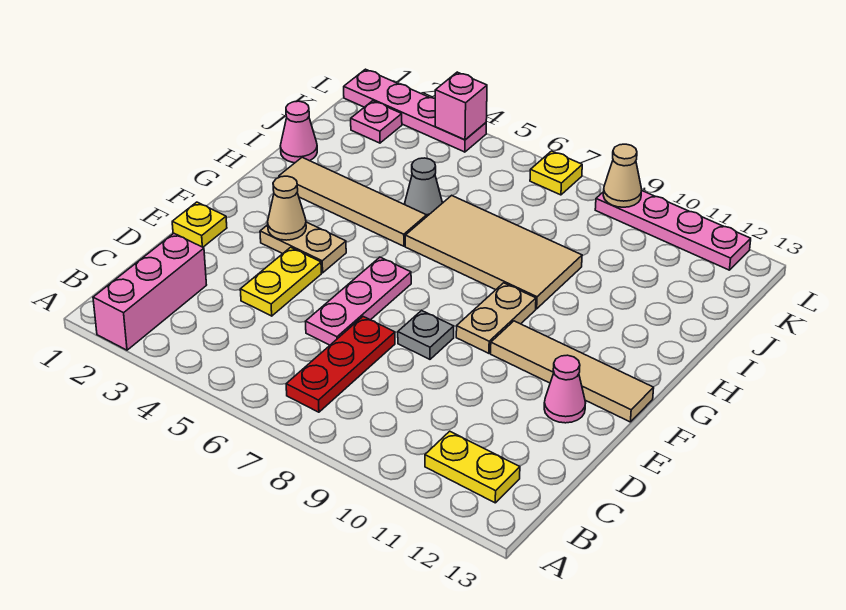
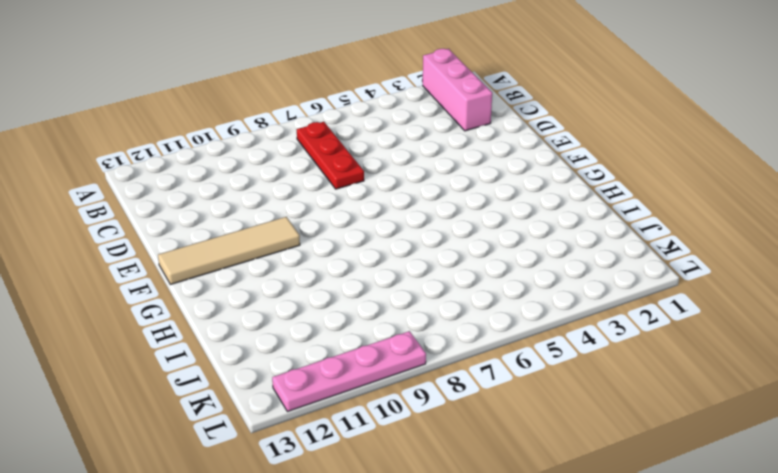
none -> yellow 1x2 plate [425,431,520,503]
none -> yellow 1x2 plate [240,247,321,316]
none -> pink 1x3 plate [306,257,411,345]

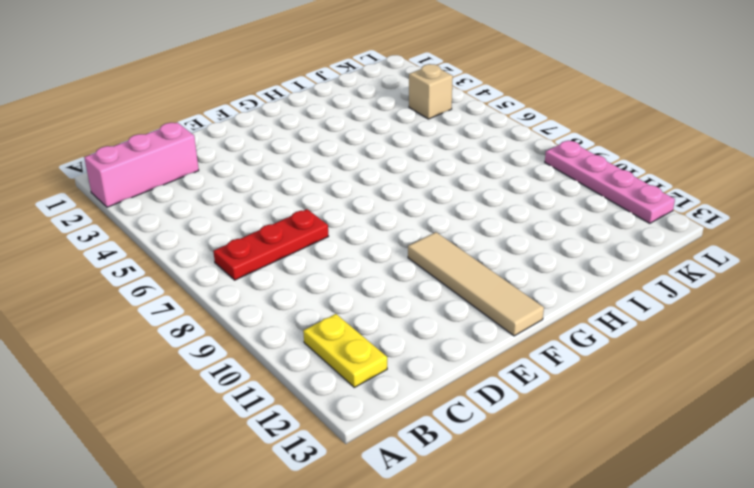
tan 1x1 brick [409,64,453,119] -> none
none -> yellow 1x2 plate [240,247,321,316]
none -> pink 1x3 plate [306,257,411,345]
none -> yellow 1x1 plate [172,202,227,247]

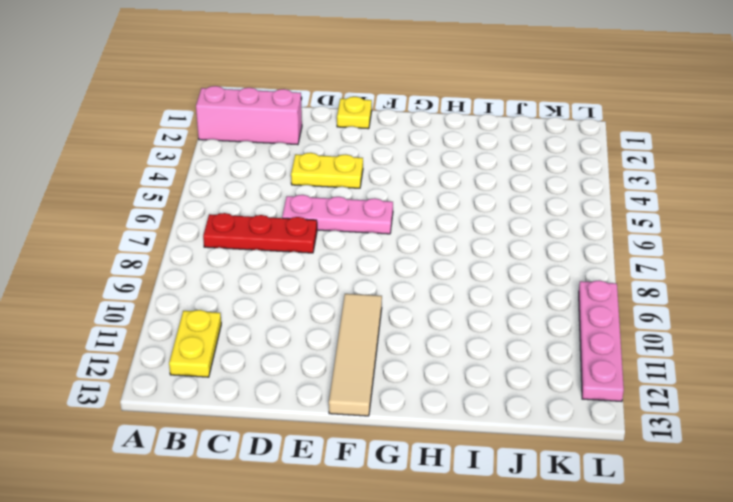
none -> grey 1x1 plate [398,311,454,359]
none -> pink 1x1 cone [544,355,586,423]
none -> tan 1x2 plate [260,222,346,273]

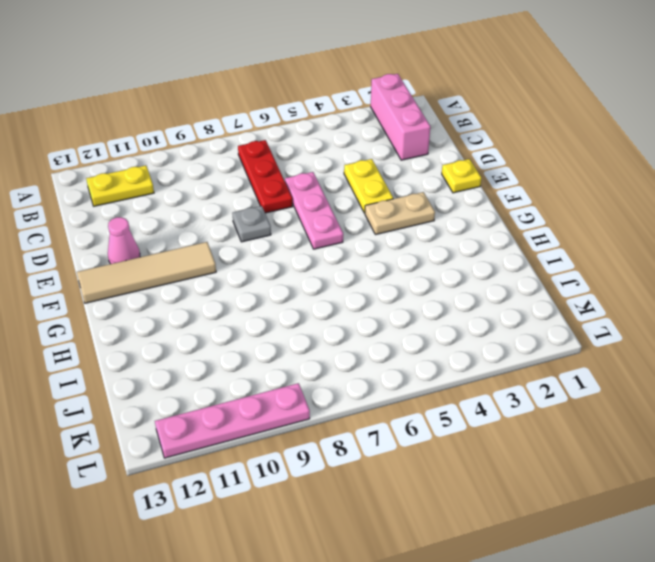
none -> tan 1x2 plate [456,283,536,353]
none -> tan 1x4 tile [279,157,427,246]
none -> tan 2x4 tile [405,195,582,309]

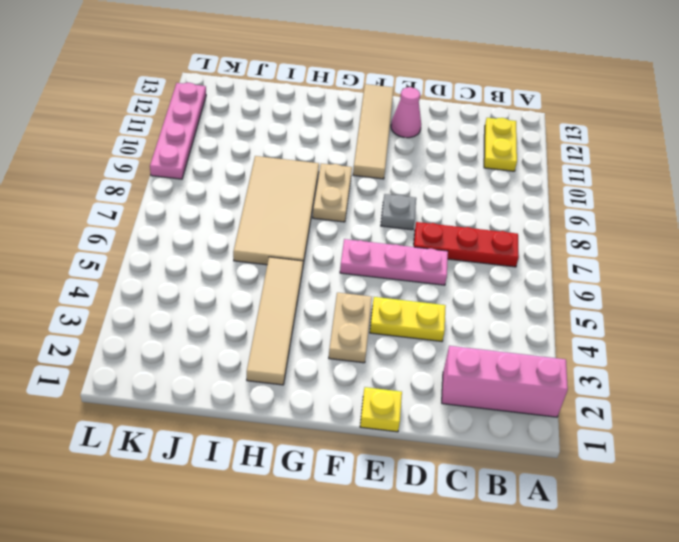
tan 1x2 plate [313,164,352,222] -> tan 1x2 plate turned to [456,283,536,353]
none -> pink 1x1 cone [280,101,317,163]
none -> grey 1x1 cone [405,158,442,216]
none -> pink 1x1 plate [351,101,402,143]

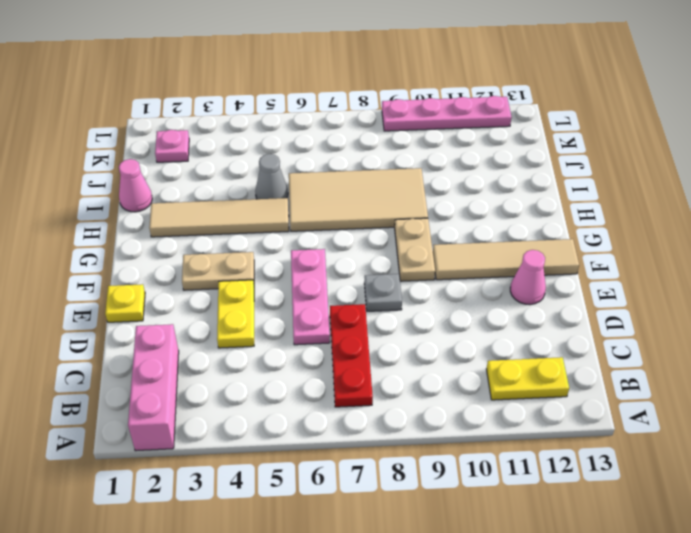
none -> pink 1x4 plate [344,69,486,152]
none -> yellow 1x1 plate [530,151,582,195]
none -> tan 1x1 cone [268,176,306,240]

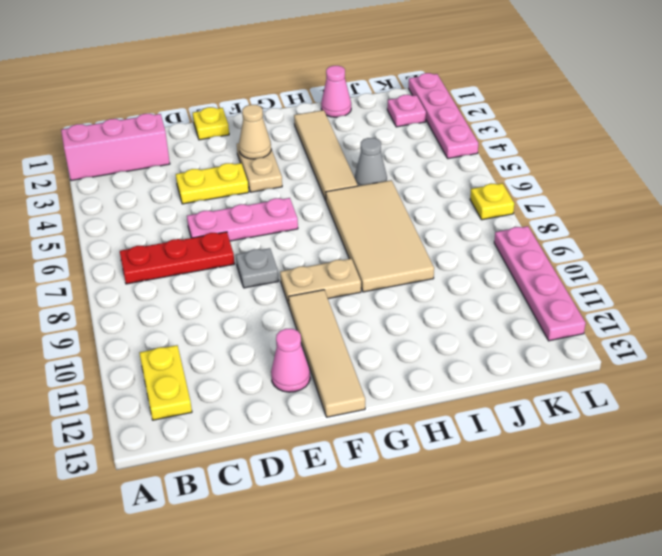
none -> pink 1x1 brick [435,72,487,140]
none -> tan 1x1 cone [603,144,642,207]

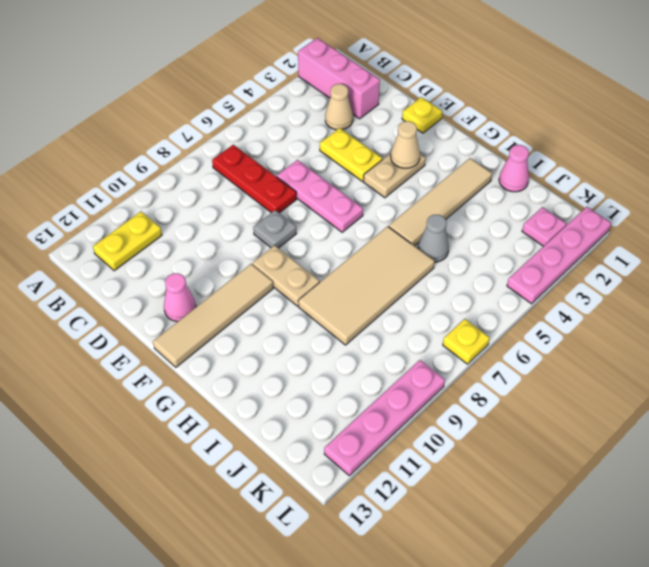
tan 1x1 cone [325,84,353,130] -> tan 1x1 cone moved to [603,144,642,207]
none -> pink 1x1 brick [435,72,487,140]

